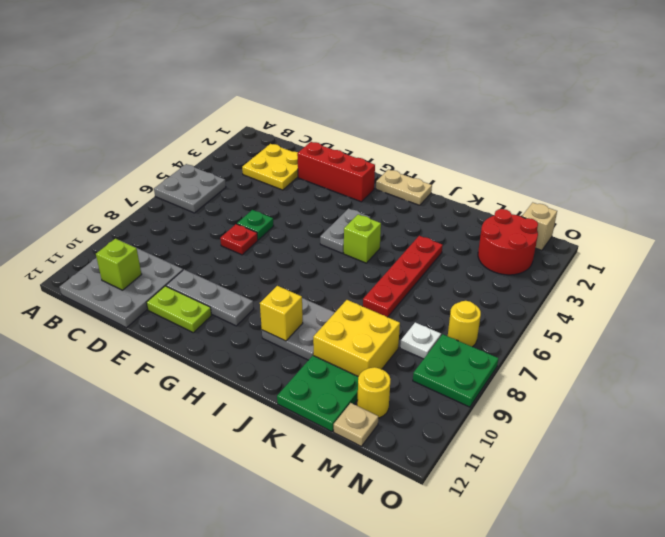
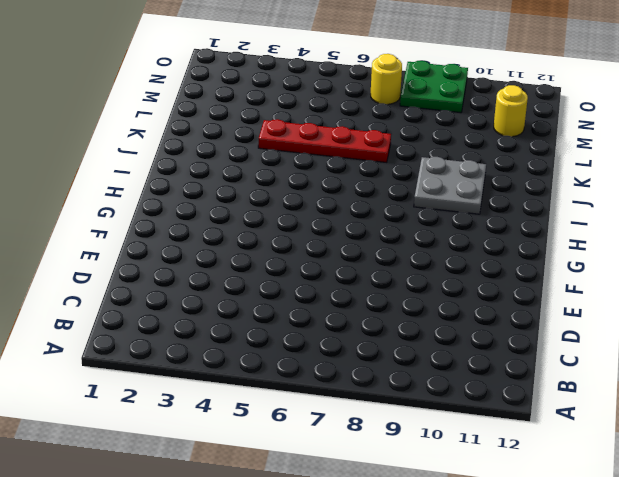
none -> grey 2x2 plate [154,164,226,213]
none -> grey 3x3 plate [60,240,183,328]
none -> yellow 2x2 plate [242,144,298,190]

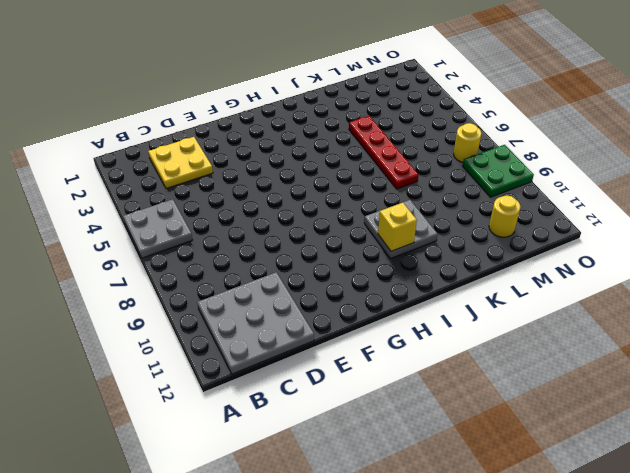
none -> red 1x3 brick [297,142,375,202]
none -> green 1x1 plate [237,210,274,240]
none -> red 1x1 plate [220,224,258,255]

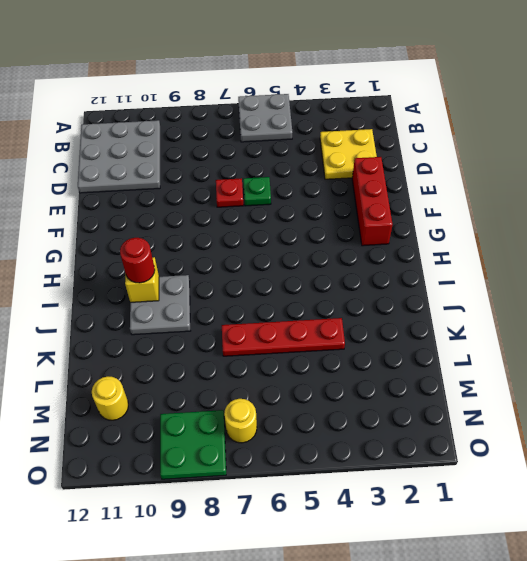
red 1x1 round brick [120,238,155,283] -> none
none -> grey 1x3 plate [166,269,254,326]
none -> lime 1x2 plate [147,286,212,333]
none -> tan 1x2 plate [376,169,432,205]

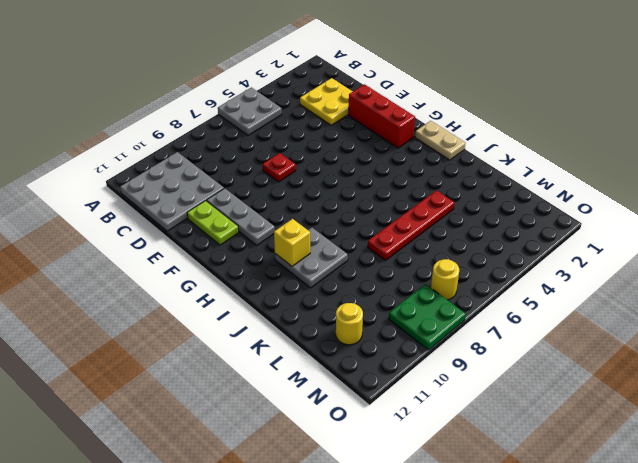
none -> green 1x1 plate [237,210,274,240]
none -> grey 1x2 plate [320,209,370,253]
none -> lime 1x1 brick [344,214,381,263]

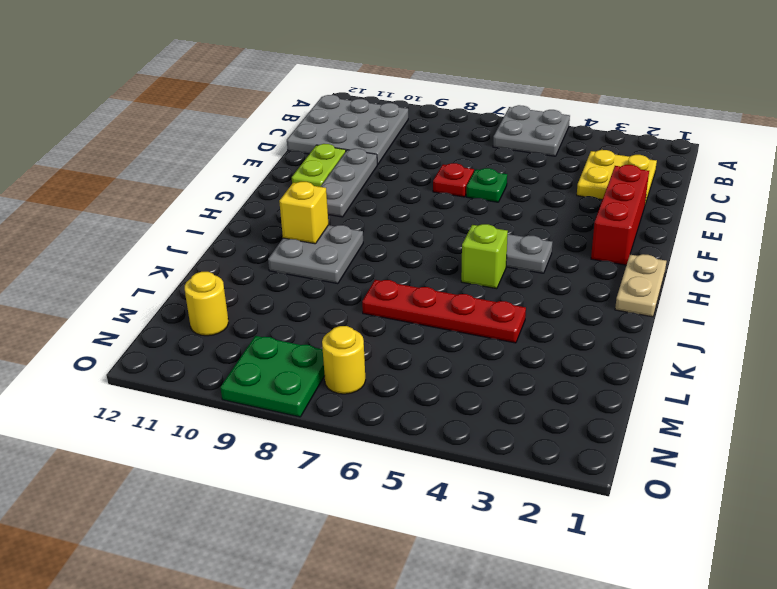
none -> yellow 2x2 brick [313,300,400,377]
none -> green 2x2 plate [277,355,358,432]
none -> red 2x2 round brick [478,209,538,275]

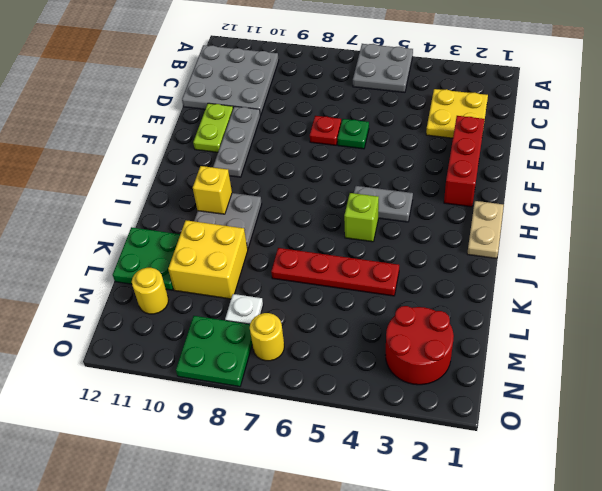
none -> tan 1x1 plate [334,403,378,446]
none -> tan 1x1 brick [522,203,557,250]
none -> lime 1x1 brick [96,239,142,290]

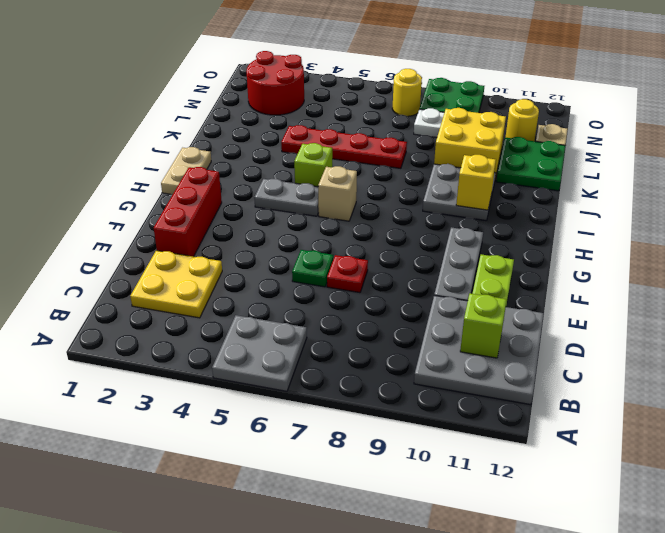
tan 1x1 brick [318,166,357,221] -> tan 1x1 brick moved to [522,203,557,250]

